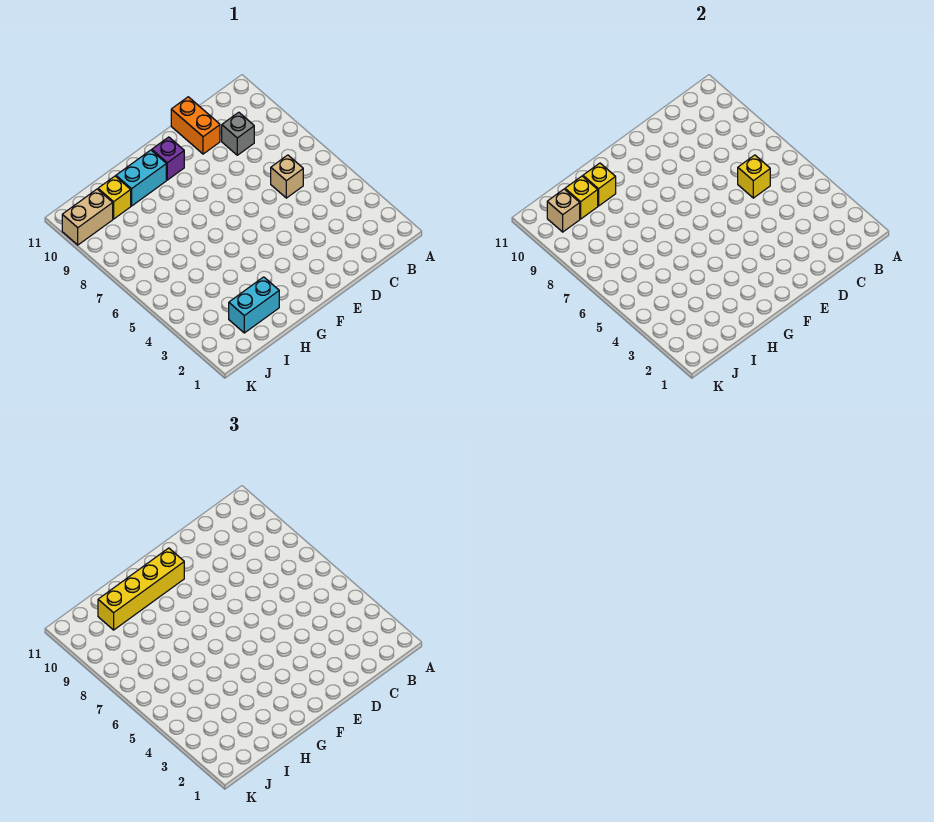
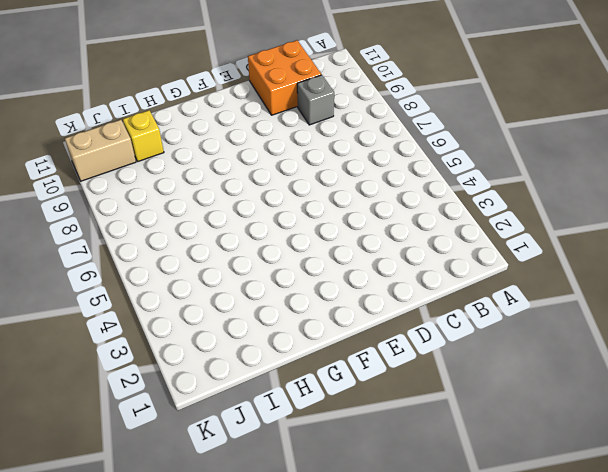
orange 2x2 brick [248,40,321,115] -> orange 1x2 brick [171,97,220,154]
none -> tan 1x1 brick [271,155,303,198]
none -> purple 1x1 brick [152,137,184,180]
none -> cyan 1x2 brick [116,150,166,206]

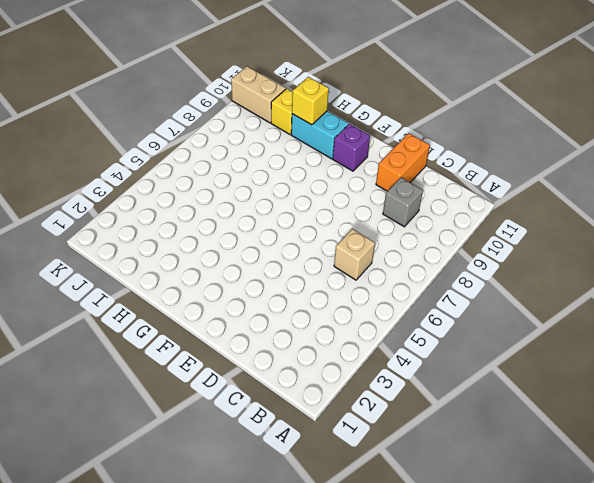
none -> cyan 1x2 brick [229,277,279,333]
none -> yellow 1x1 brick [738,155,770,198]
none -> yellow 1x1 brick [565,176,598,219]

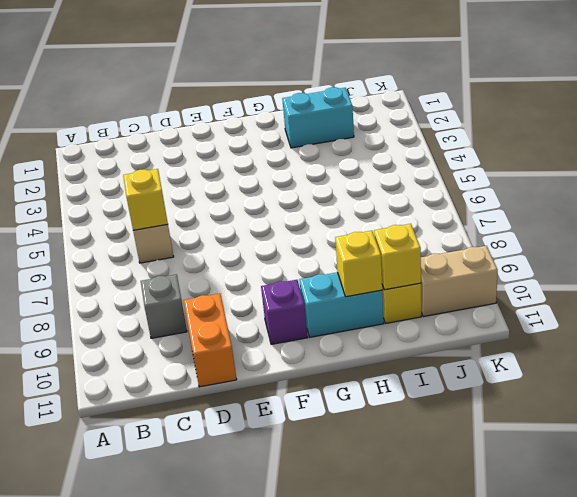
none -> tan 1x1 brick [547,189,580,232]
none -> yellow 1x4 brick [98,548,184,630]

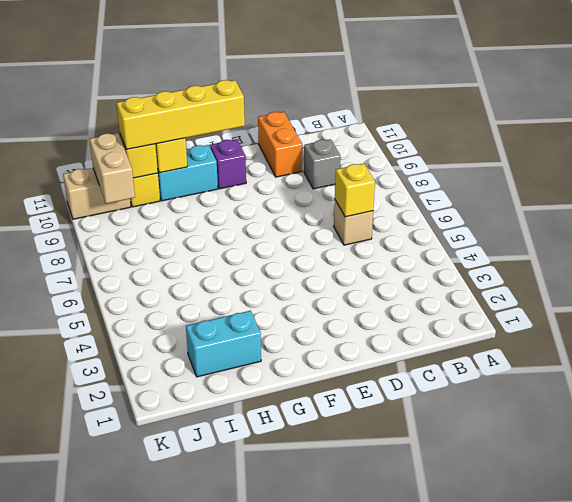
tan 1x2 brick [89,133,135,204] -> tan 1x1 brick [547,189,580,232]

